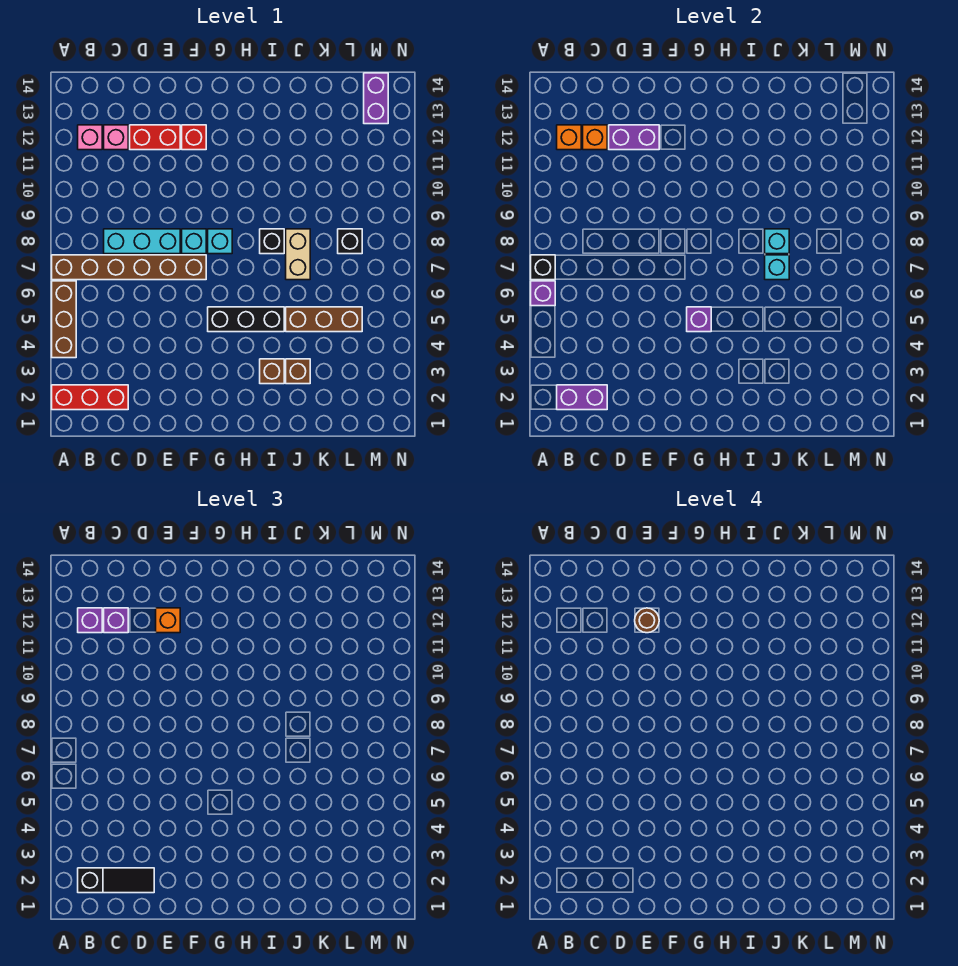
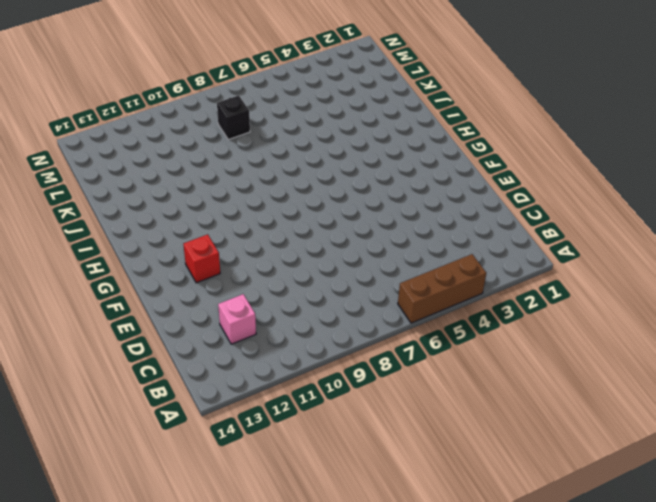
none -> red 1x3 brick [52,385,128,410]
none -> brown 1x6 brick [52,255,206,280]
none -> pink 1x1 brick [78,125,102,150]
none -> cyan 1x3 brick [104,229,180,254]

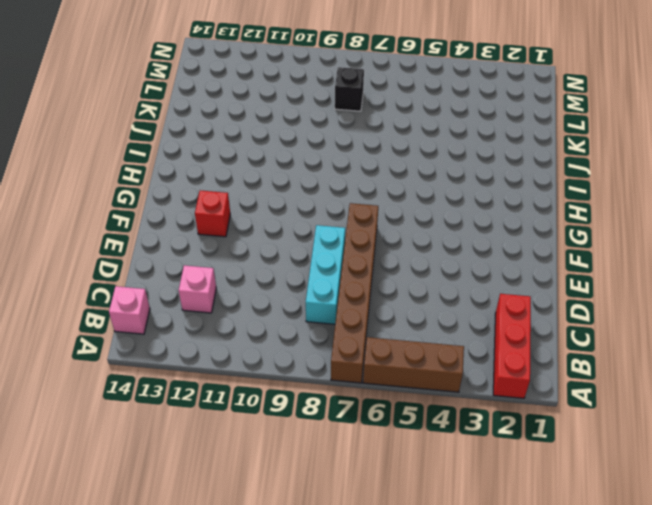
pink 1x1 brick [109,286,150,334] -> pink 1x1 brick moved to [78,125,102,150]
none -> red 1x2 brick [130,125,180,150]
none -> cyan 1x1 brick [182,229,206,254]
none -> black 1x3 brick [208,307,284,332]
none -> cyan 1x1 brick [208,229,232,254]

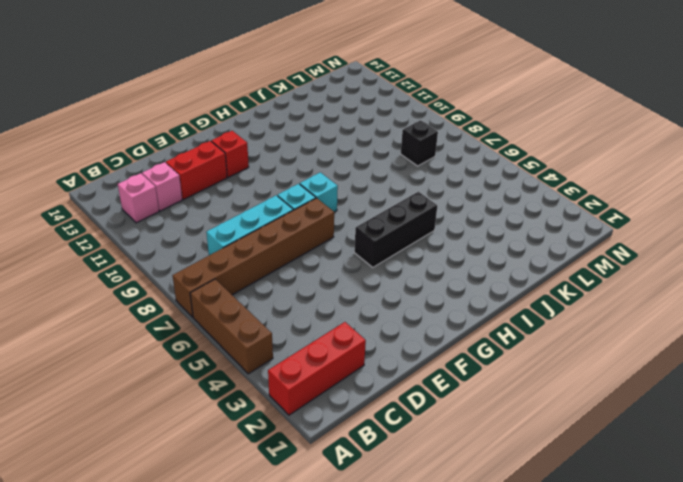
none -> brown 1x1 brick [260,359,284,384]
none -> black 1x1 brick [260,229,284,254]
none -> brown 1x1 brick [286,359,310,384]
none -> brown 1x3 brick [286,307,362,332]

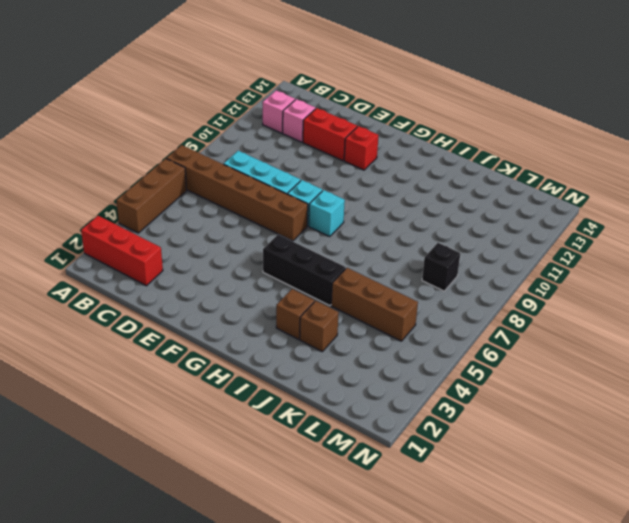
none -> black 1x1 brick [260,229,284,254]
none -> tan 1x2 brick [286,229,310,280]
none -> purple 1x2 brick [364,73,388,124]
none -> purple 1x1 brick [531,281,555,306]

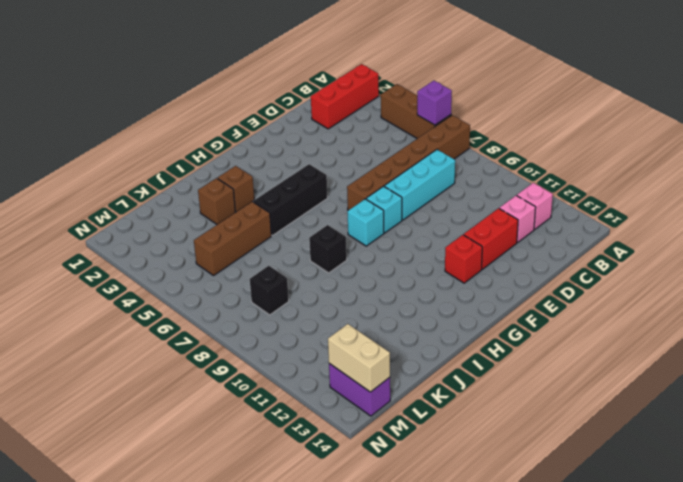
tan 1x2 brick [328,324,390,392] -> tan 1x2 brick moved to [286,229,310,280]
none -> black 1x1 brick [531,255,555,280]
none -> purple 1x2 brick [557,385,607,410]
none -> orange 1x1 brick [557,125,581,150]
none -> orange 1x1 brick [583,125,607,150]

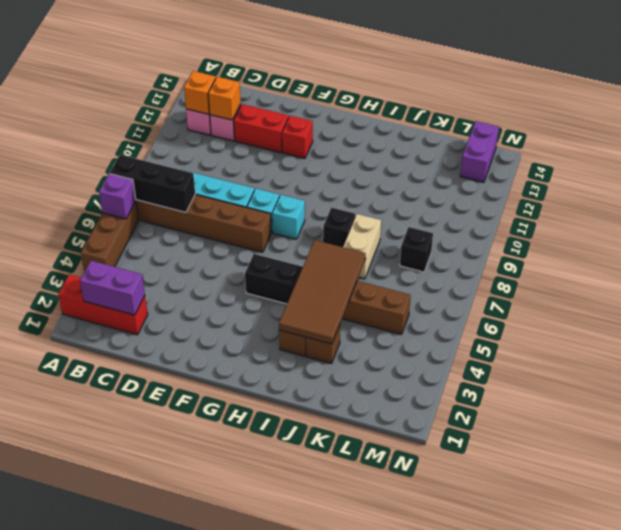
black 1x3 brick [110,155,195,212] -> black 1x1 brick [531,255,555,280]
brown 2x4 tile [279,240,366,344] -> none
none -> purple 1x2 brick [609,125,659,150]
none -> purple 1x1 brick [687,307,711,332]
none -> cyan 1x1 brick [765,255,789,280]
none -> cyan 1x1 brick [765,229,789,254]

